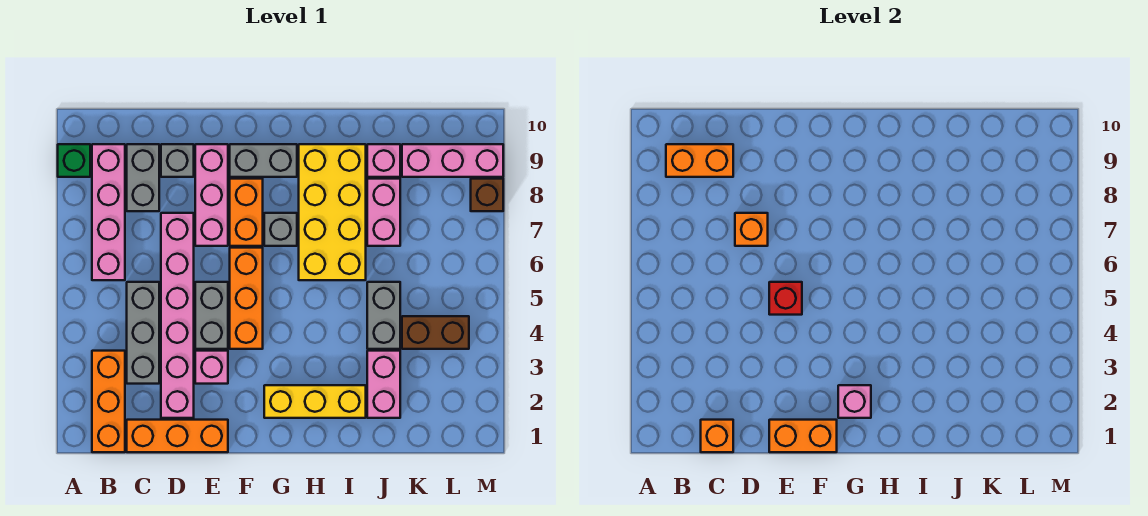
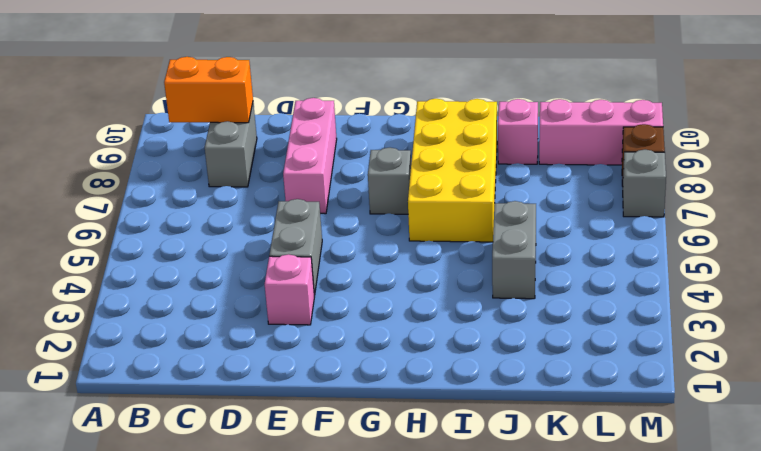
grey 1x1 brick [623,150,666,217] -> grey 1x1 brick moved to [161,144,194,177]
none -> green 1x1 brick [58,144,90,177]
none -> orange 1x3 brick [92,351,125,452]
none -> pink 1x4 brick [92,144,125,280]
none -> orange 1x3 brick [127,420,228,452]

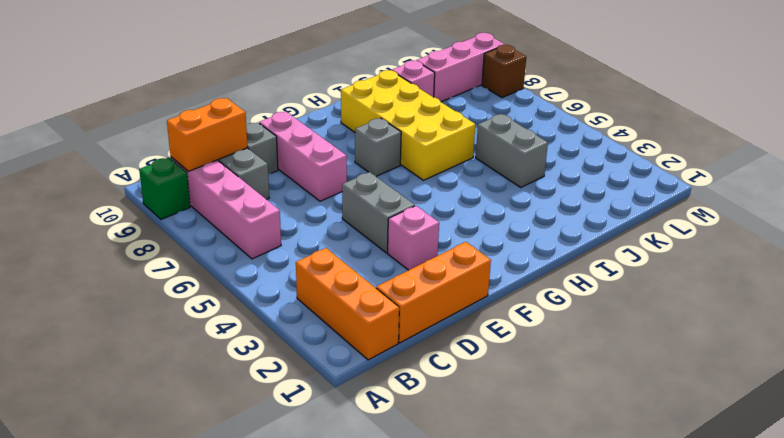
none -> grey 1x3 brick [127,282,159,384]
none -> pink 1x6 brick [161,213,194,418]
none -> orange 1x3 brick [230,248,263,349]
none -> orange 1x2 brick [230,179,263,246]

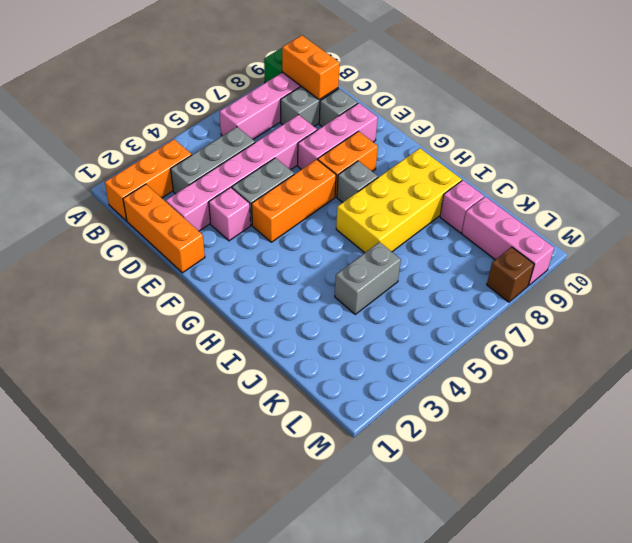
none -> grey 1x2 brick [230,144,297,177]
none -> yellow 1x3 brick [264,385,366,418]
none -> pink 1x2 brick [367,351,400,418]
none -> pink 1x2 brick [367,179,400,246]

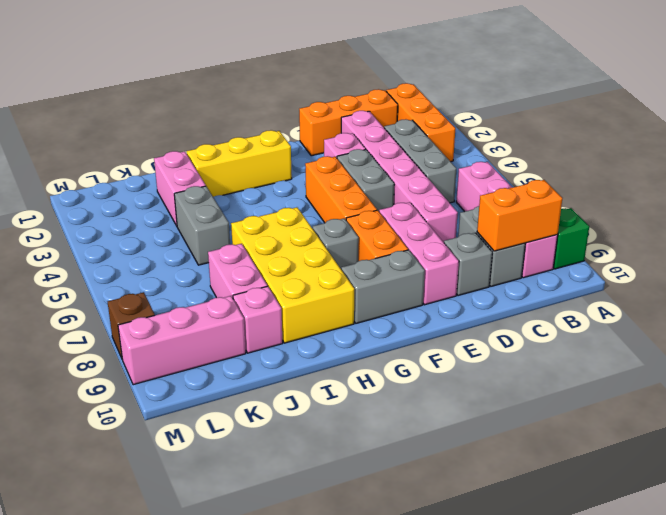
none -> brown 1x2 brick [402,316,469,349]
none -> orange 1x1 brick [701,420,733,452]
none -> orange 1x1 brick [735,213,768,246]
none -> orange 1x2 brick [769,420,837,452]

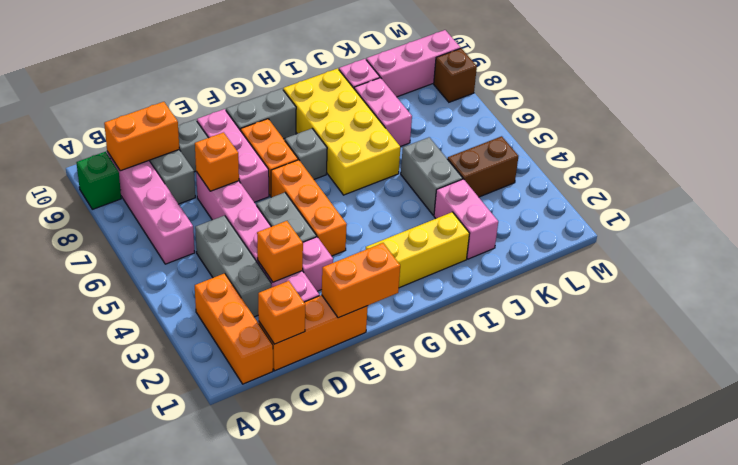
orange 1x1 brick [257,221,303,282] -> none
none -> red 1x1 brick [769,282,802,315]
none -> pink 1x1 brick [838,385,871,418]

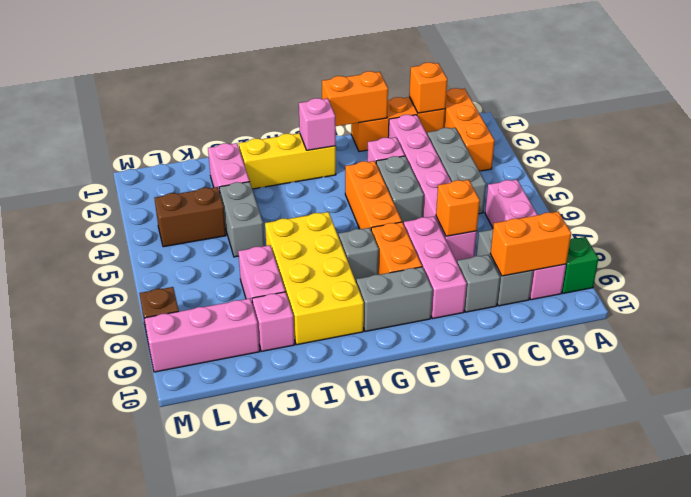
none -> red 1x1 brick [769,282,802,315]

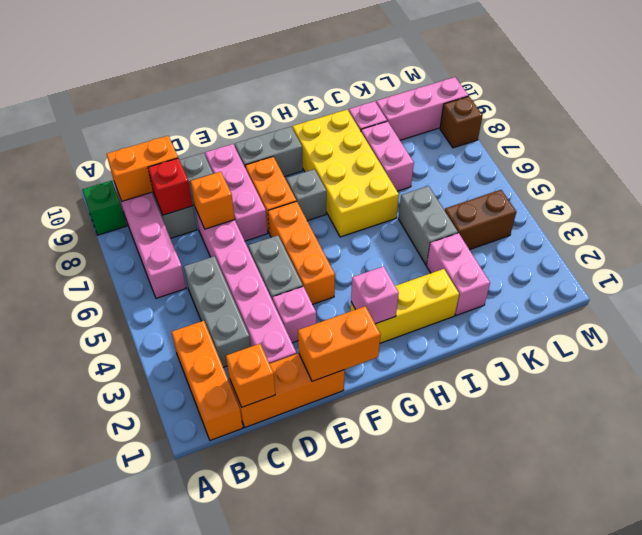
red 1x1 brick [148,158,193,215] -> red 1x1 brick moved to [769,282,802,315]

